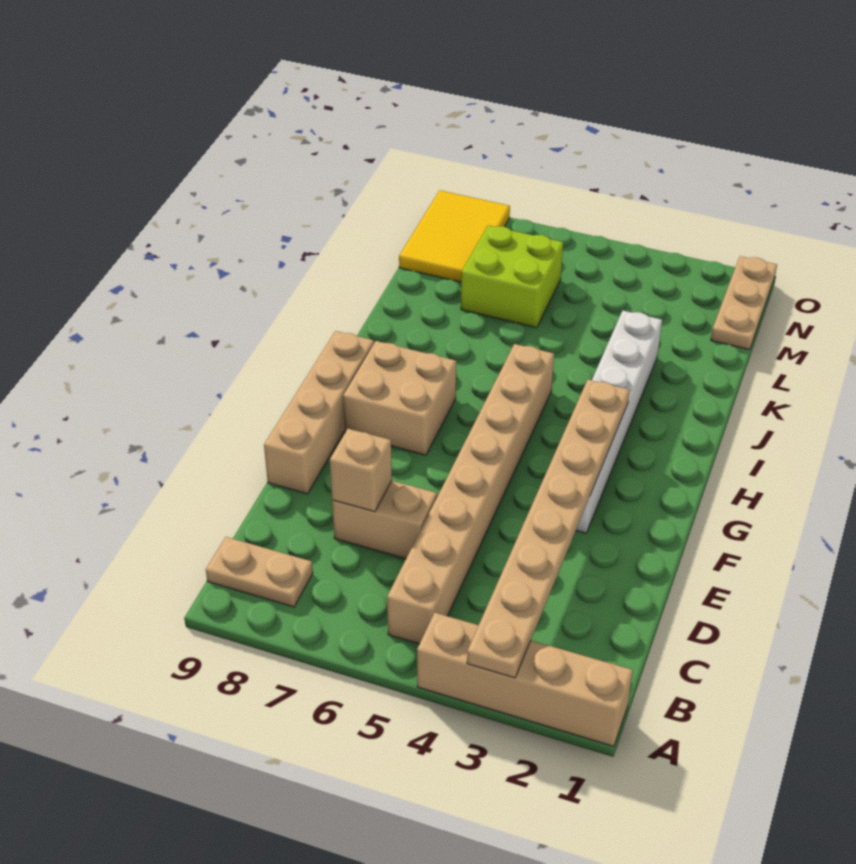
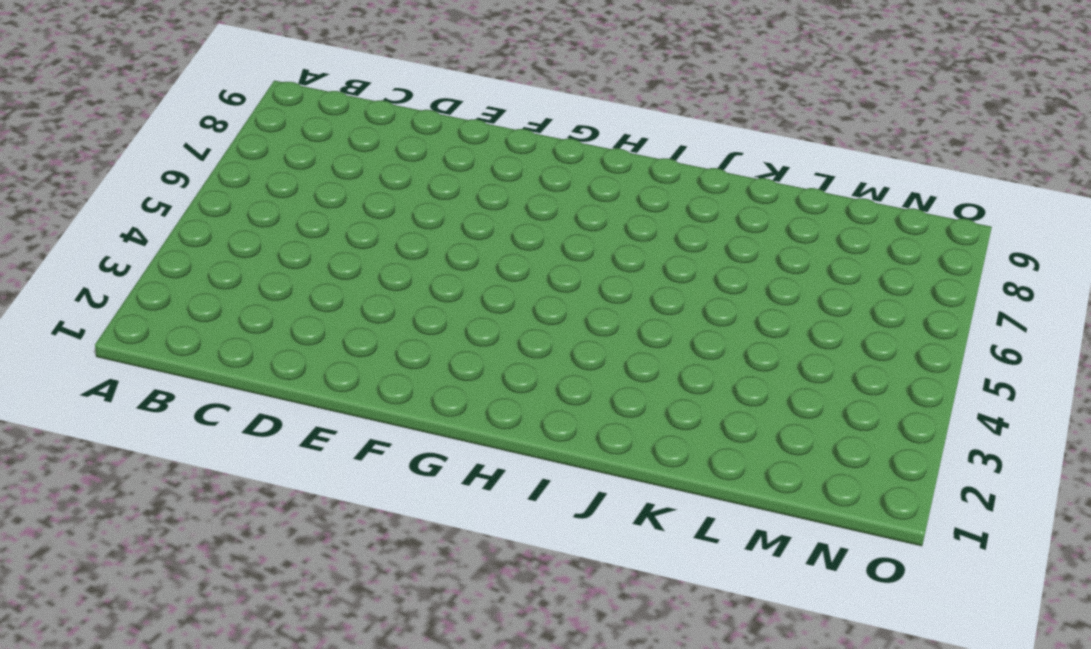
none -> tan 1x4 brick [417,613,633,746]
none -> tan 1x8 brick [387,344,554,644]
none -> tan 1x2 plate [206,537,313,607]

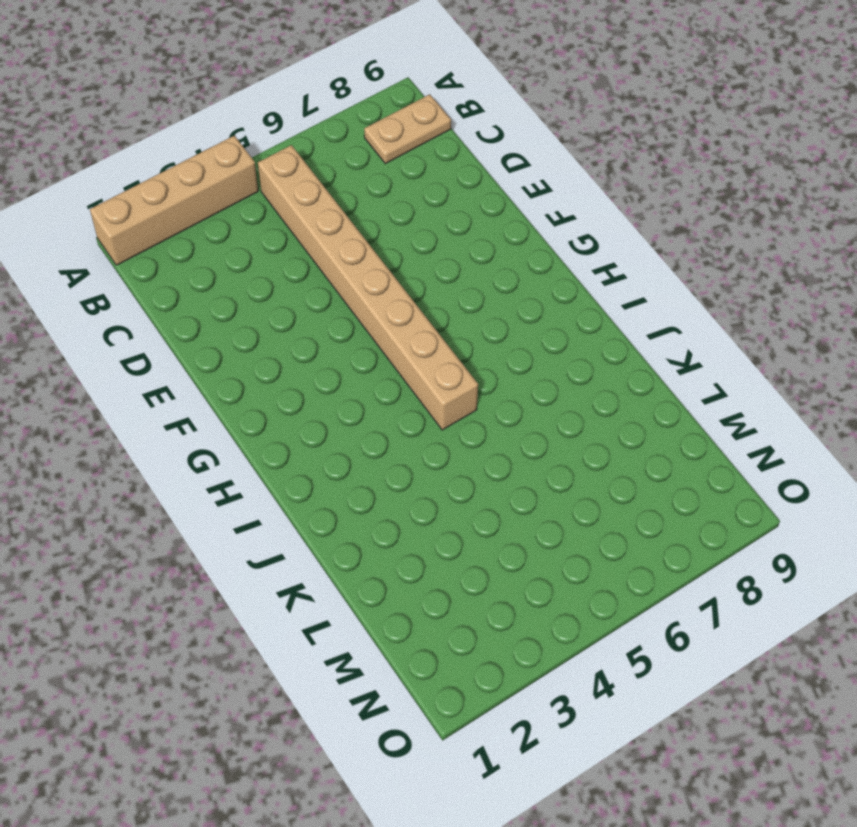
none -> tan 1x2 brick [332,481,437,559]
none -> tan 1x4 brick [264,331,374,494]
none -> white 1x6 brick [576,311,662,533]

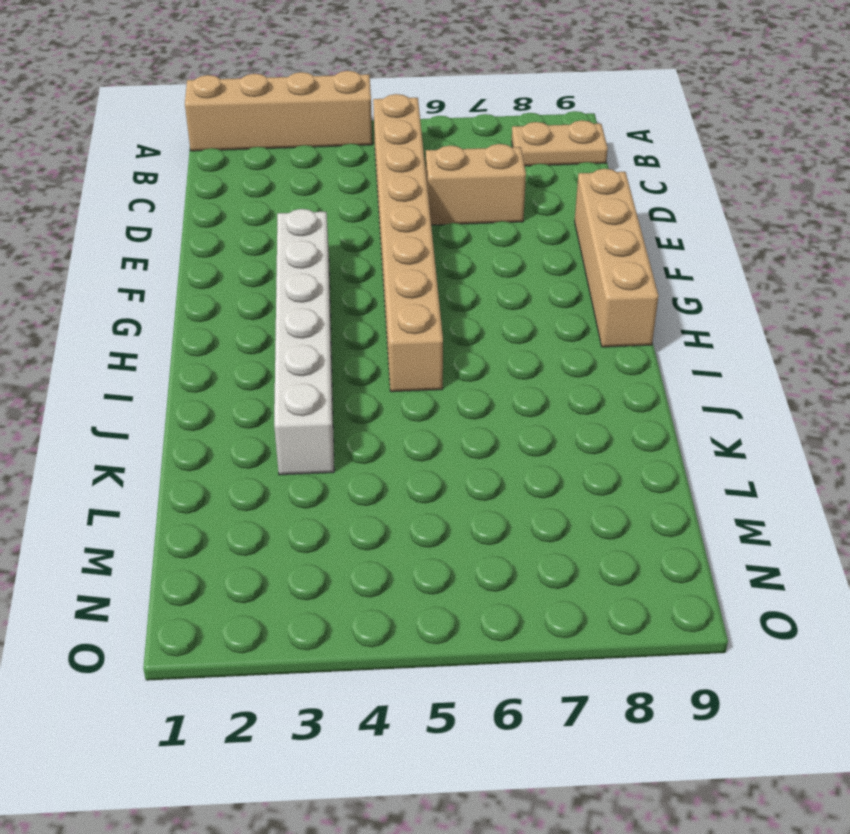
none -> tan 2x2 brick [343,341,456,455]
none -> lime 2x2 brick [461,225,563,328]
none -> tan 1x3 plate [711,256,777,350]

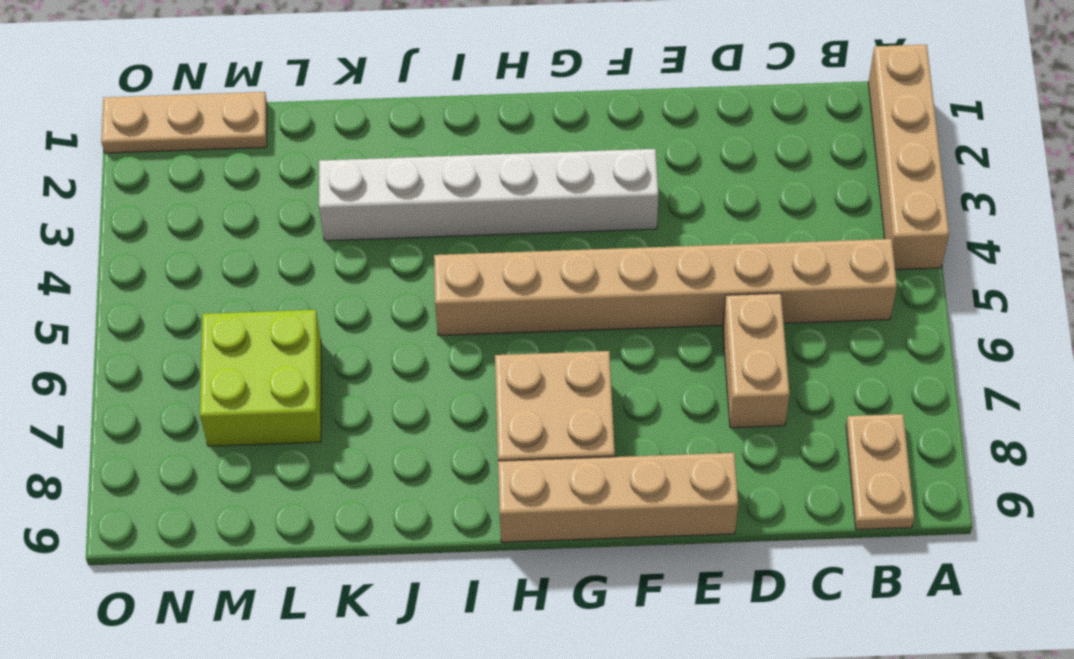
none -> yellow 2x3 tile [399,190,510,282]
none -> tan 1x8 plate [467,380,630,678]
none -> tan 1x1 brick [330,429,392,512]

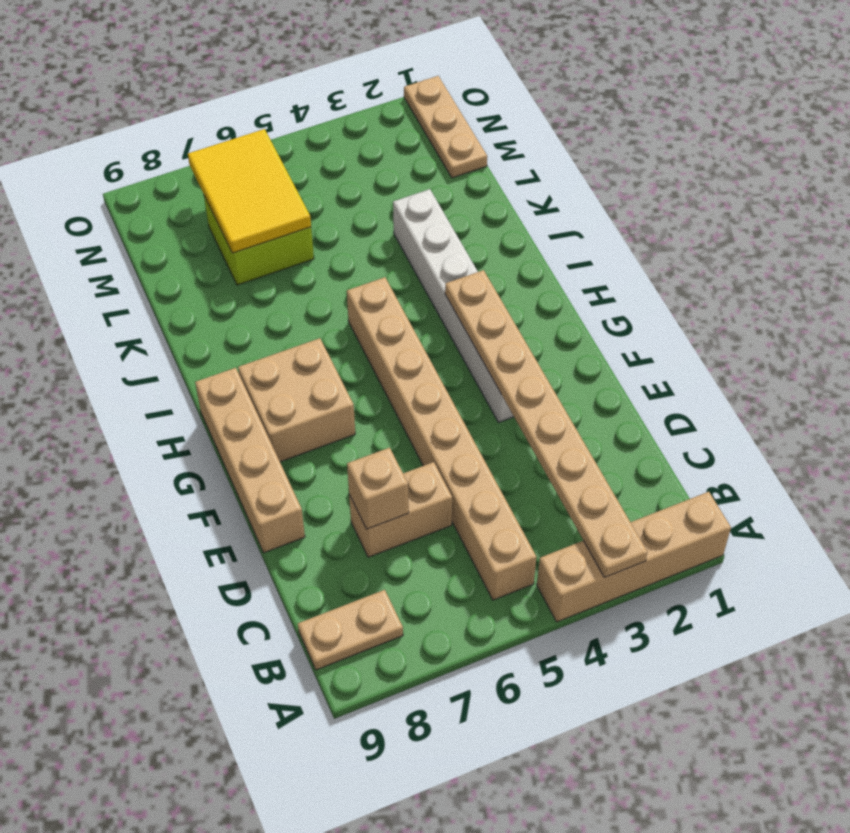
yellow 2x3 tile [188,129,311,253] -> yellow 2x3 tile moved to [399,190,510,282]

